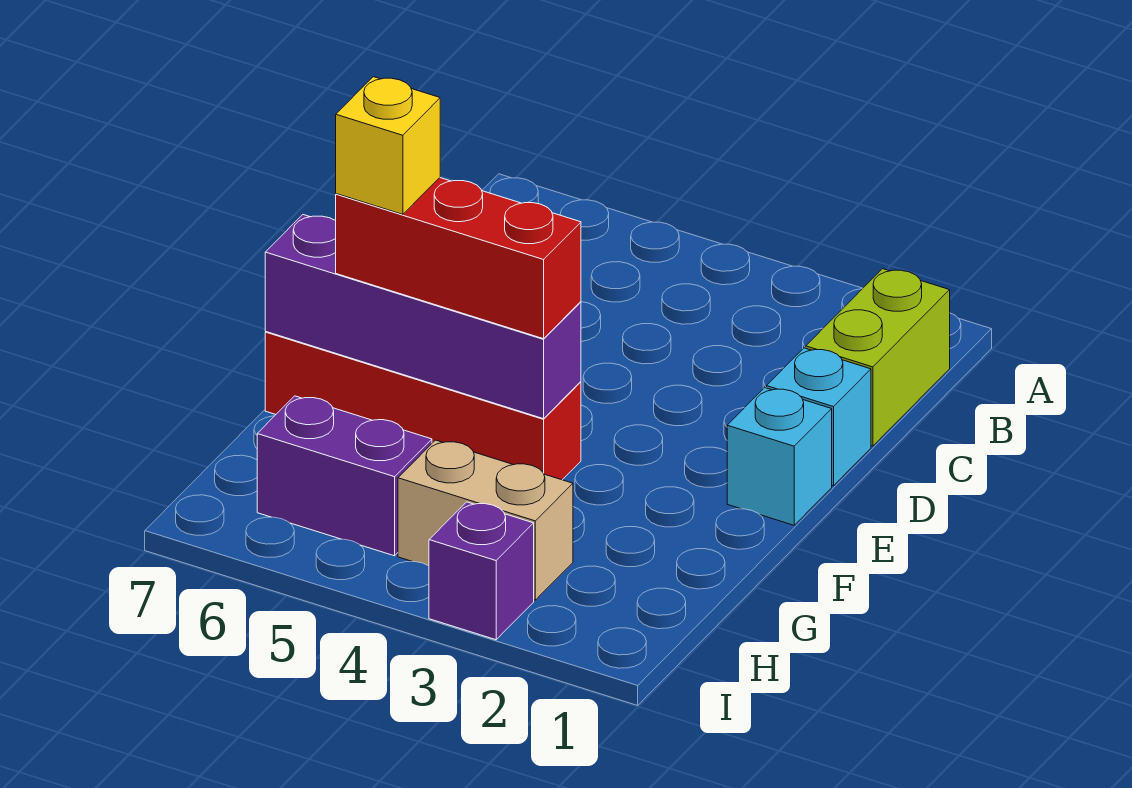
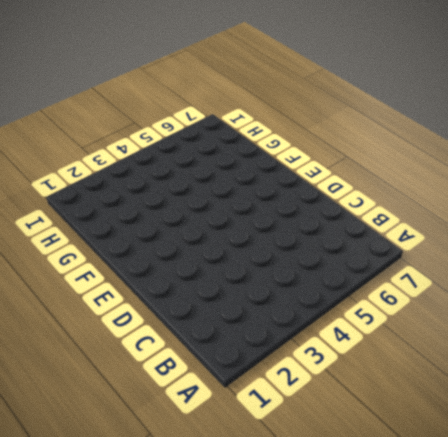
none -> lime 1x2 brick [806,269,950,446]
none -> cyan 1x1 brick [767,348,871,486]

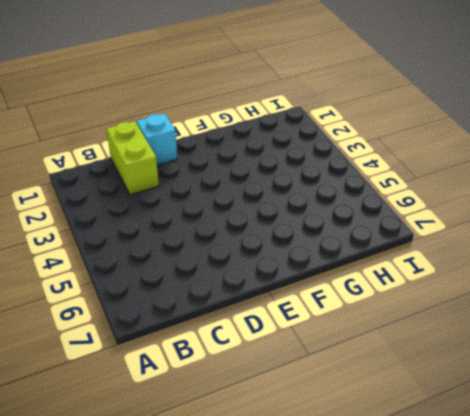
lime 1x2 brick [107,121,159,194] -> lime 1x2 brick turned to [806,269,950,446]
none -> cyan 1x1 brick [727,388,832,525]
none -> red 1x4 brick [265,332,581,480]

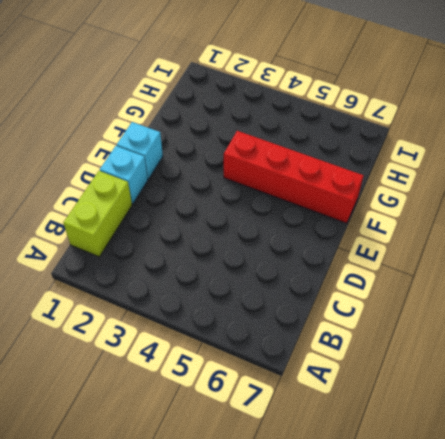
none -> tan 1x2 brick [398,440,573,600]
none -> purple 1x2 brick [257,396,432,556]

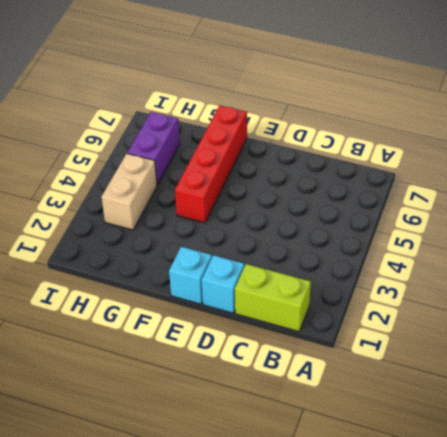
none -> purple 1x1 brick [429,502,534,640]
none -> purple 1x4 brick [265,215,581,419]

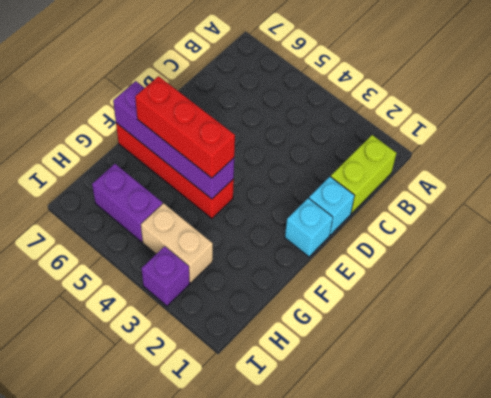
none -> yellow 1x1 brick [336,77,440,214]

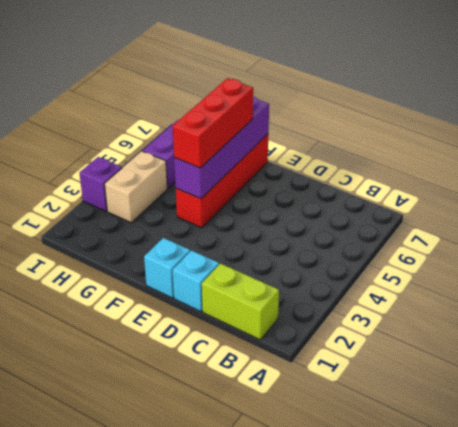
none -> yellow 1x1 brick [336,77,440,214]

